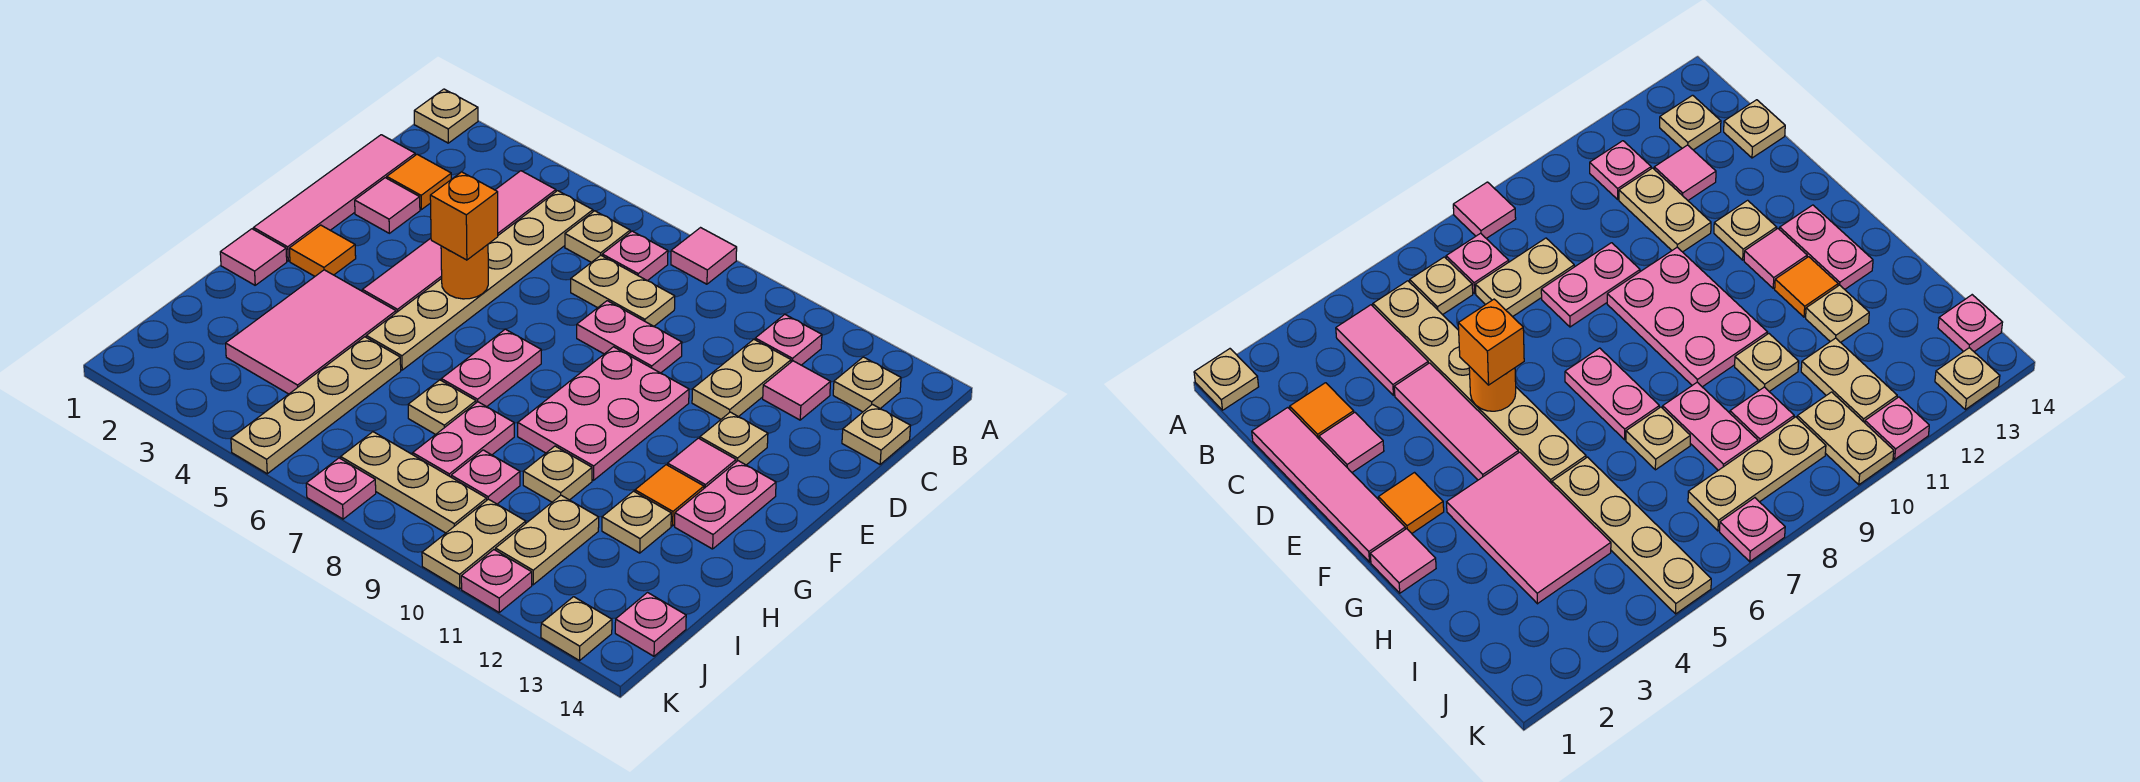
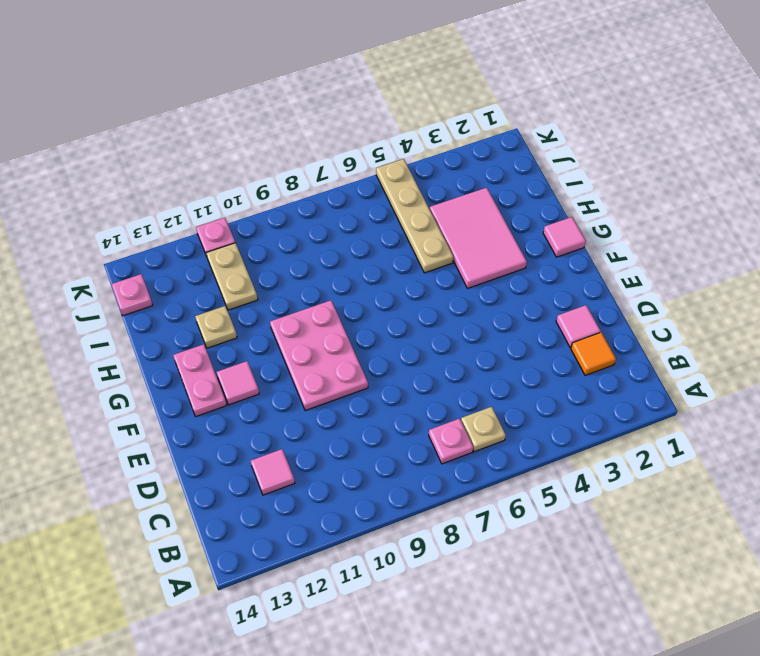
none -> tan 1x1 plate [414,89,478,143]
none -> pink 1x1 tile [671,228,737,284]
none -> pink 1x2 tile [496,171,556,235]
none -> tan 1x6 plate [366,191,593,370]

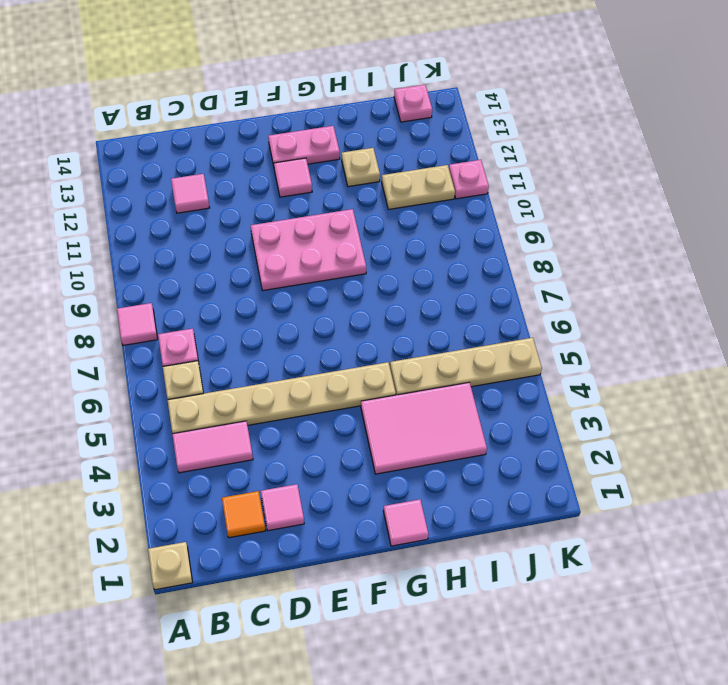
none -> pink 1x1 plate [755,314,822,365]
none -> tan 1x1 plate [833,357,901,412]
none -> pink 1x4 tile [254,135,415,261]
none -> tan 1x2 plate [571,255,675,326]

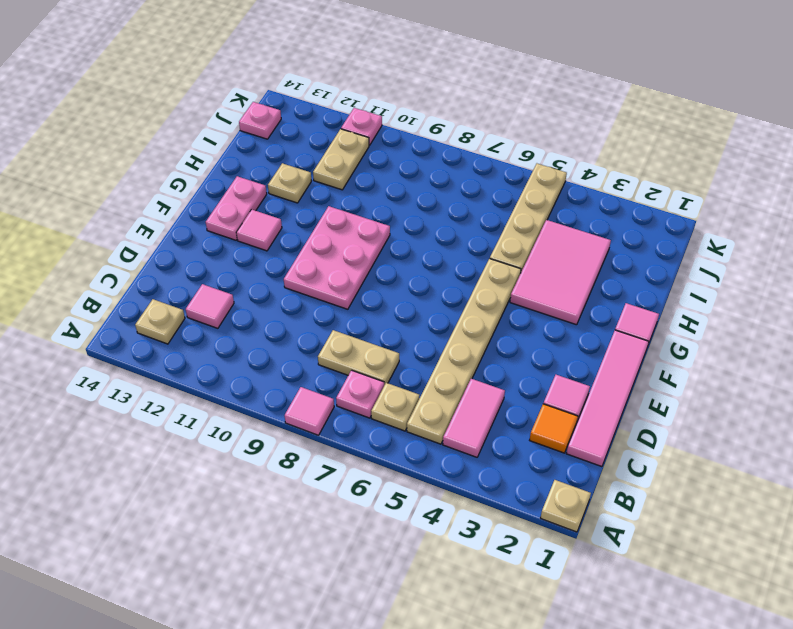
none -> pink 1x1 plate [755,314,822,365]
none -> tan 1x2 plate [692,340,791,419]
none -> tan 1x1 plate [842,404,911,464]
none -> pink 1x3 tile [362,238,442,313]

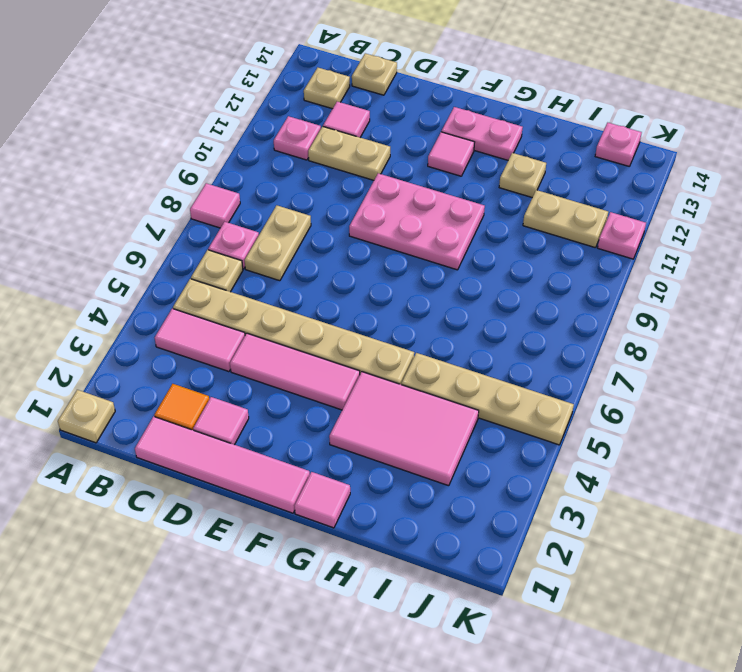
none -> pink 1x2 plate [577,301,682,373]
none -> tan 1x1 plate [700,412,768,465]
none -> orange 1x1 tile [289,225,356,276]
none -> pink 1x2 plate [441,329,541,407]

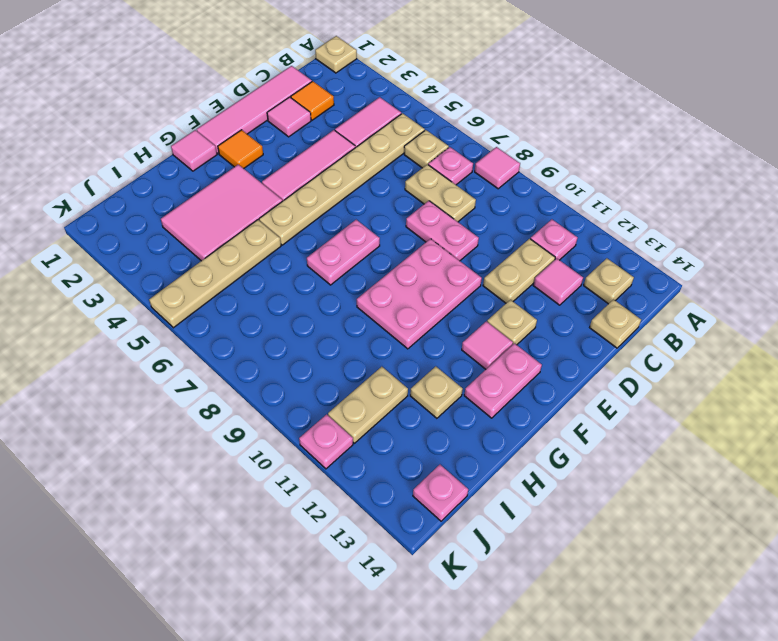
none -> orange 1x1 tile [635,465,704,526]
none -> tan 1x1 plate [408,380,476,435]
none -> pink 1x2 plate [413,402,514,477]
none -> tan 1x1 plate [523,446,592,502]

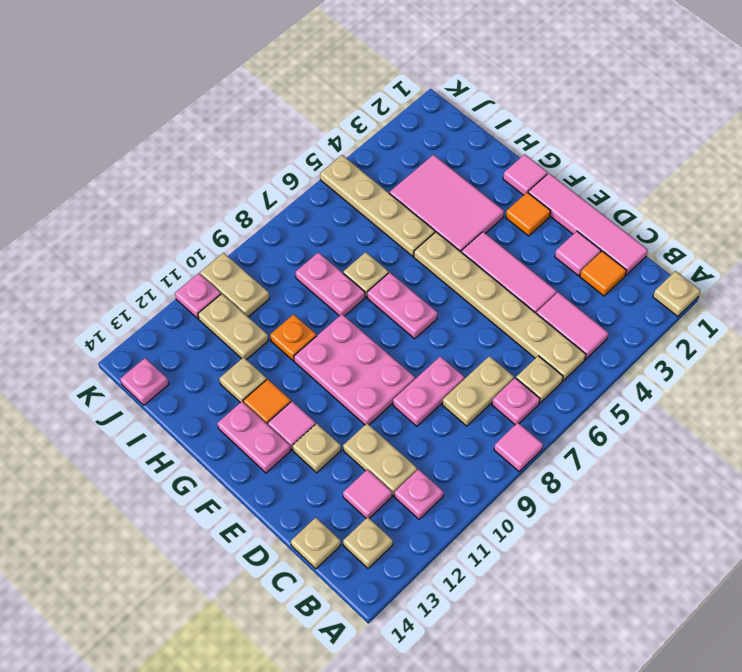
orange 1x1 plate [270,314,316,361] -> tan 1x1 plate [523,446,592,502]
none -> pink 1x1 plate [451,450,520,504]
none -> tan 1x3 plate [341,432,487,533]
none -> pink 1x1 plate [306,458,376,519]
none -> tan 1x1 plate [541,597,612,661]

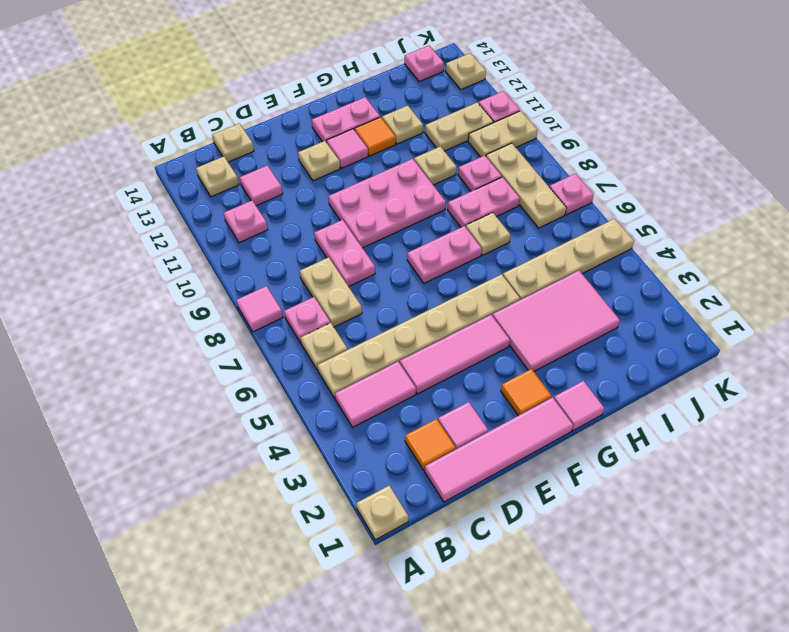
none -> tan 1x2 plate [692,340,791,419]
none -> orange 1x1 round brick [441,245,488,299]
none -> orange 1x1 brick [430,172,498,260]

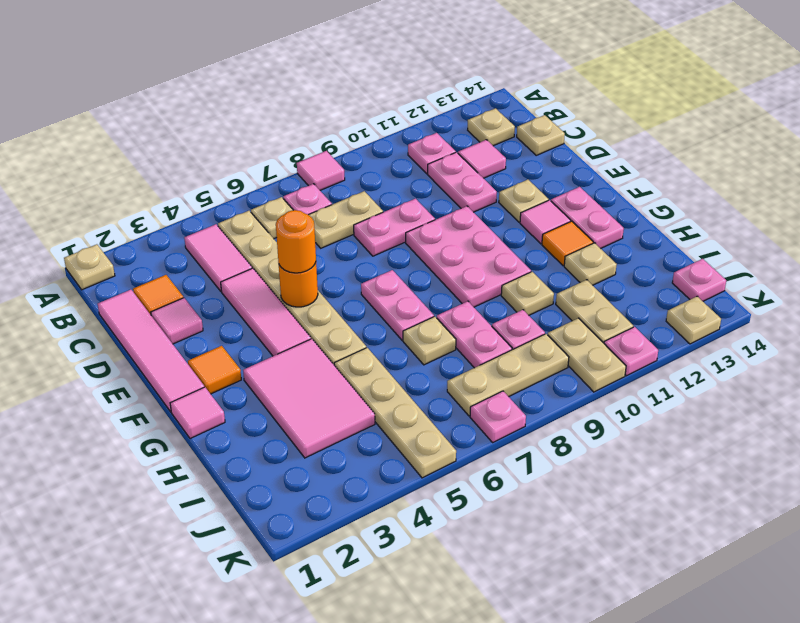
pink 1x2 plate [428,152,497,212] -> tan 1x2 plate [692,340,791,419]
orange 1x1 round brick [276,210,316,273] -> orange 1x1 brick [430,172,498,260]

